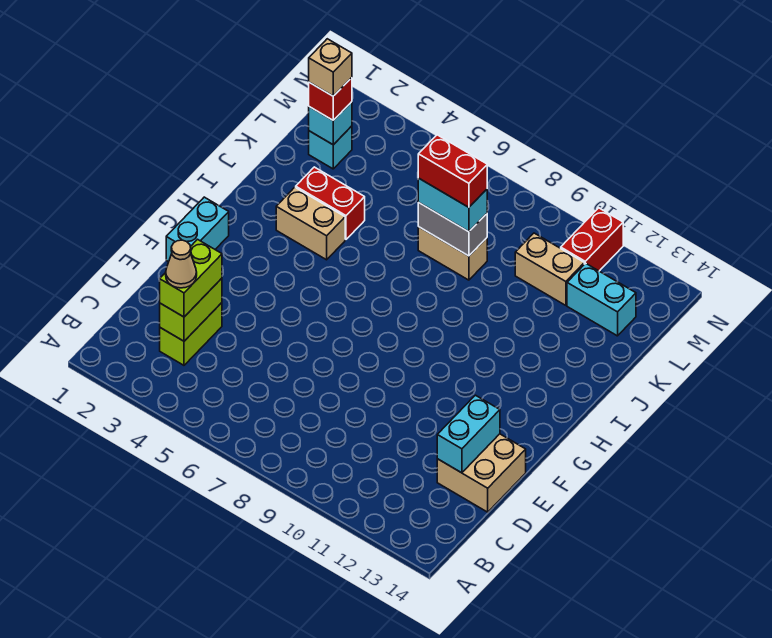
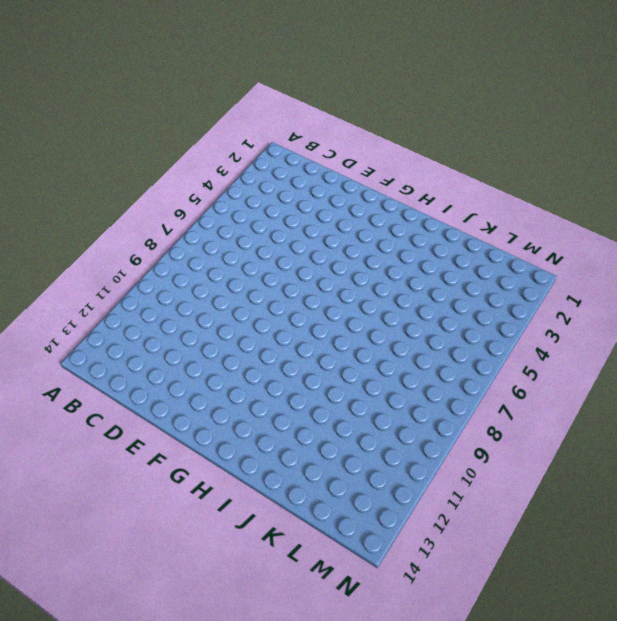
none -> lime 1x2 brick [160,303,222,365]
none -> tan 2x2 brick [437,434,526,512]
none -> cyan 1x2 brick [166,197,229,262]

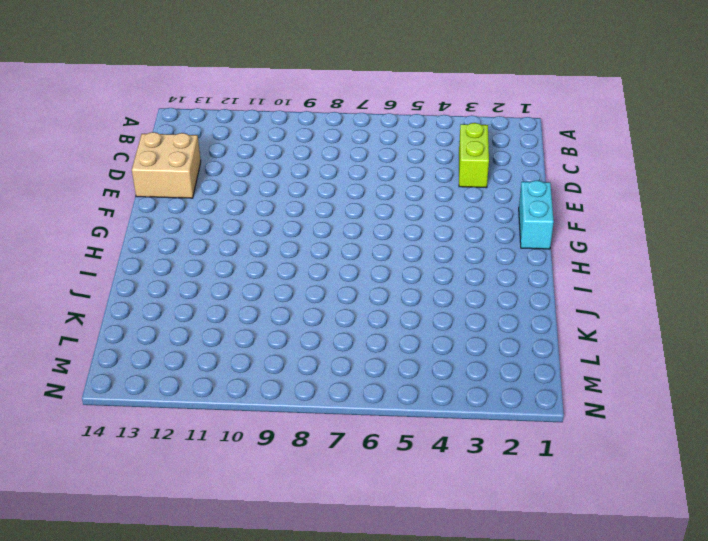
none -> tan 1x2 brick [276,187,345,260]
none -> red 1x2 brick [296,167,365,239]
none -> tan 1x2 brick [418,227,487,280]

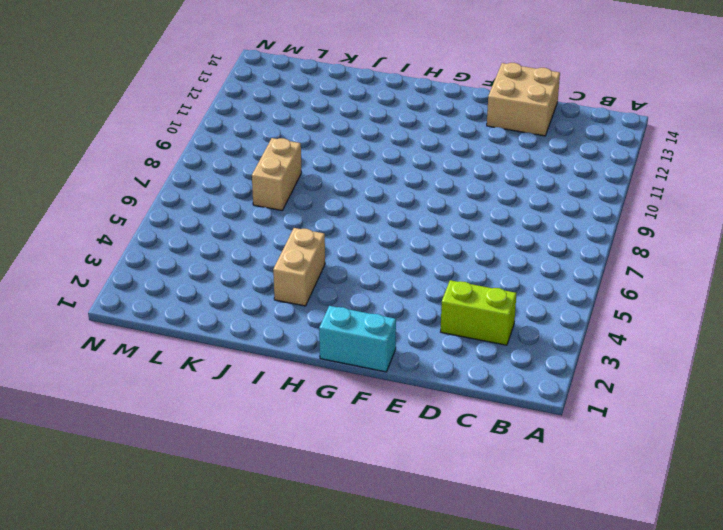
none -> red 1x2 brick [296,167,365,239]
none -> cyan 1x1 brick [309,126,352,169]
none -> tan 1x2 brick [515,233,584,305]

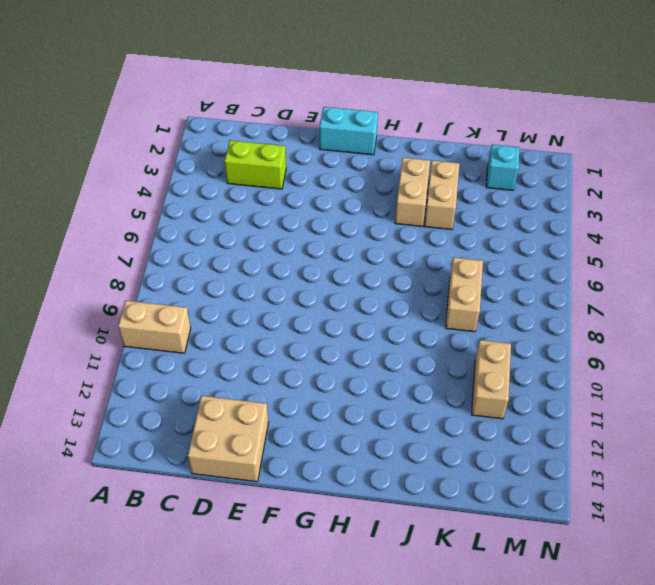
tan 1x2 brick [118,301,191,353] -> none
tan 1x2 brick [425,161,459,230] -> red 1x2 brick [296,167,365,239]
none -> cyan 1x2 brick [567,263,636,336]
none -> red 1x2 brick [561,208,623,271]
none -> lime 1x2 brick [160,278,222,341]

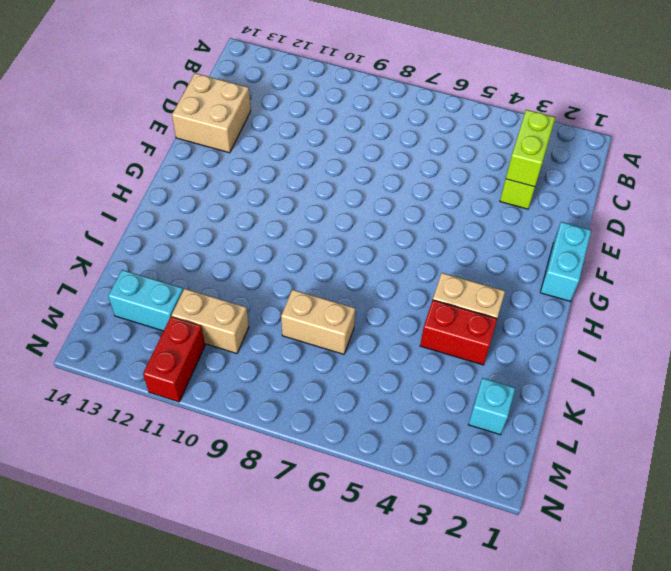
none -> cyan 1x2 brick [437,395,500,473]
none -> grey 1x2 brick [418,202,487,256]
none -> cyan 1x1 brick [309,102,352,145]

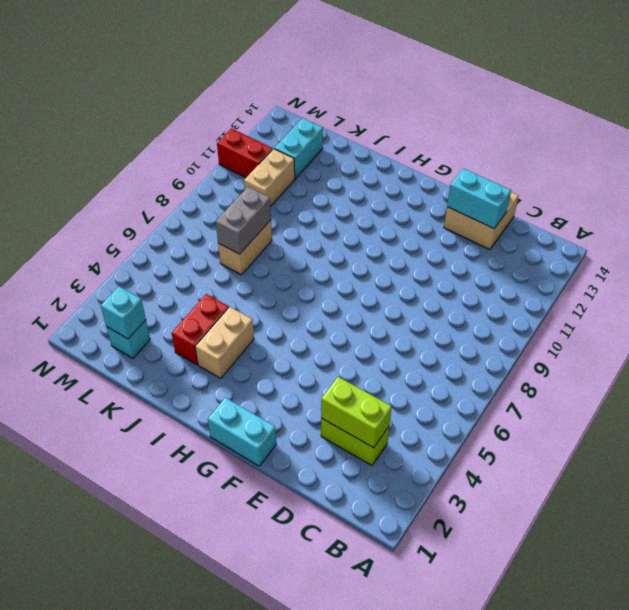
none -> lime 1x2 brick [160,239,222,317]
none -> cyan 1x2 brick [418,178,487,232]
none -> red 1x1 brick [309,78,352,120]

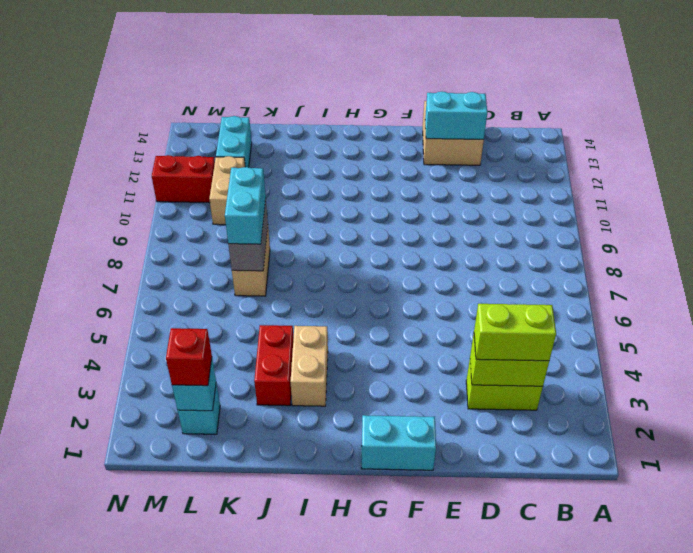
none -> tan 1x1 cone [166,240,197,288]
none -> red 1x2 brick [418,135,487,207]
none -> tan 1x1 brick [309,39,352,96]

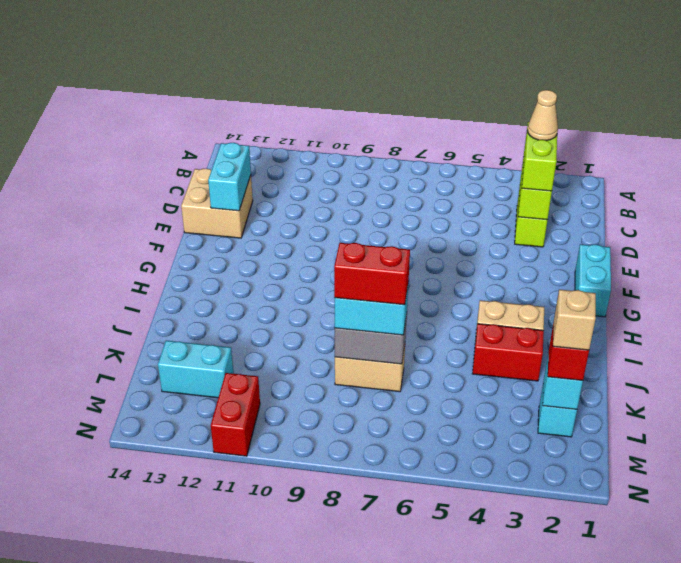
none -> tan 1x2 brick [515,233,584,305]

